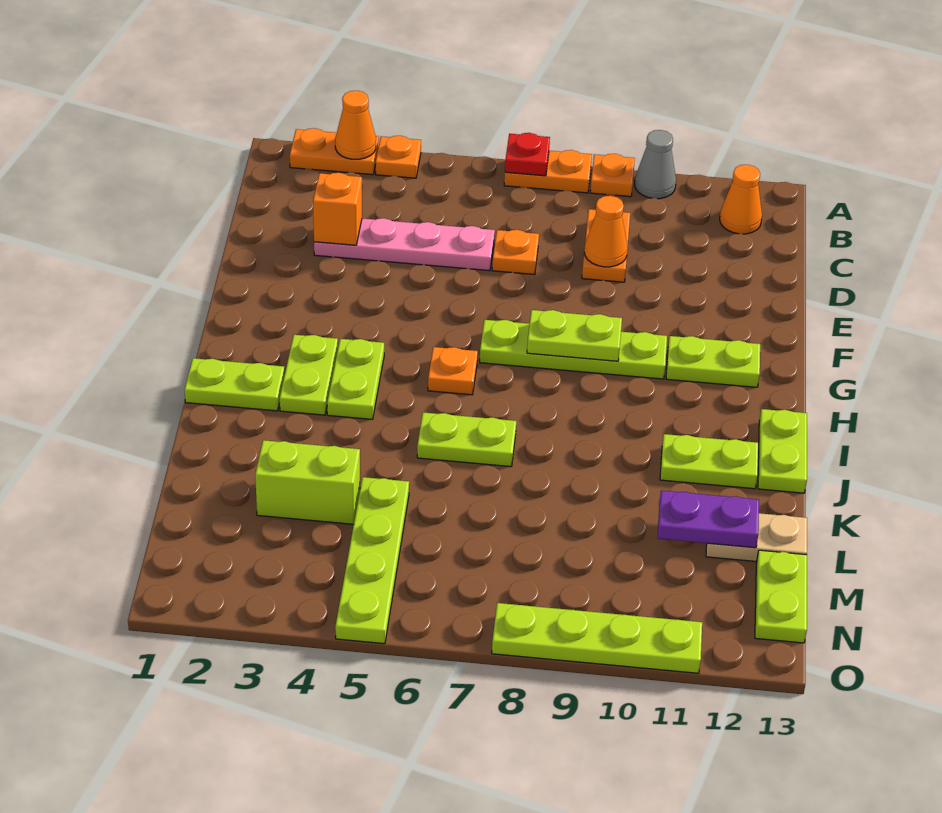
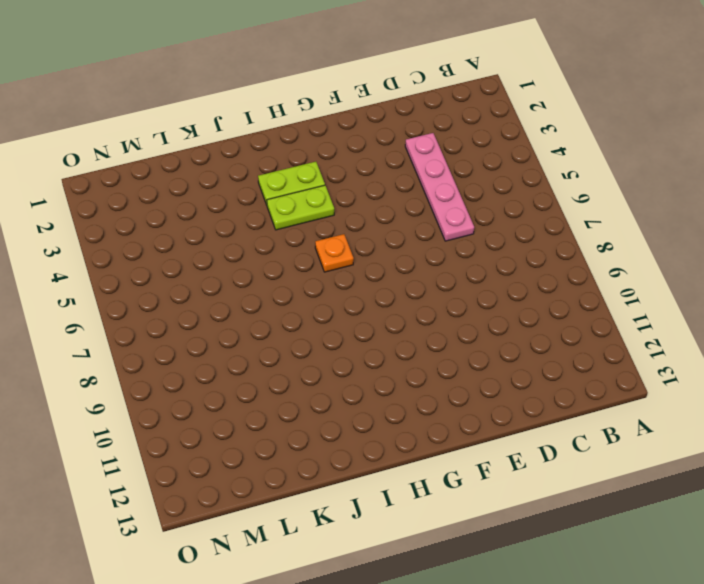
none -> orange 1x2 plate [290,128,379,175]
none -> orange 1x1 plate [376,136,421,178]
none -> orange 1x2 plate [504,150,592,193]

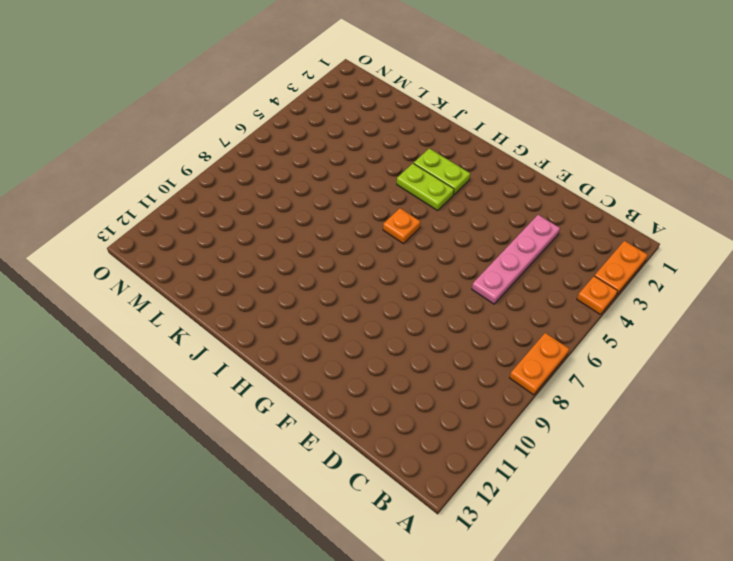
none -> orange 1x1 plate [590,154,635,197]
none -> grey 1x1 cone [635,130,676,199]
none -> orange 1x1 cone [720,165,762,234]

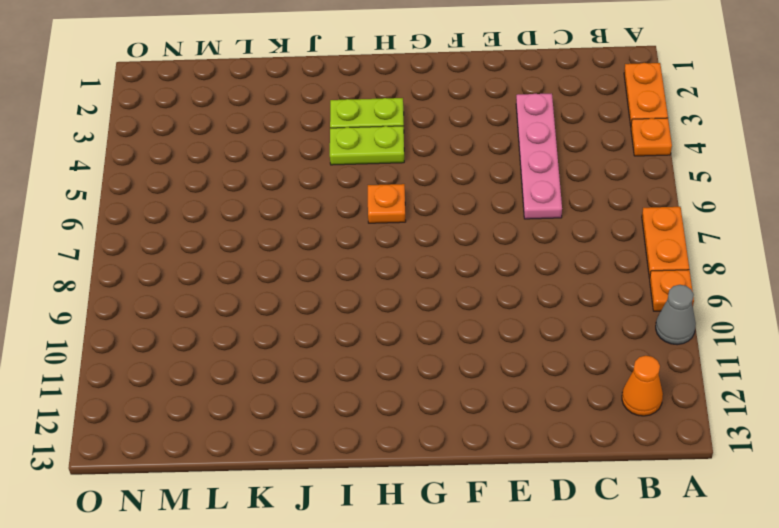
none -> orange 1x2 plate [582,209,630,282]
none -> orange 1x1 plate [492,230,539,275]
none -> lime 1x4 plate [480,320,667,379]

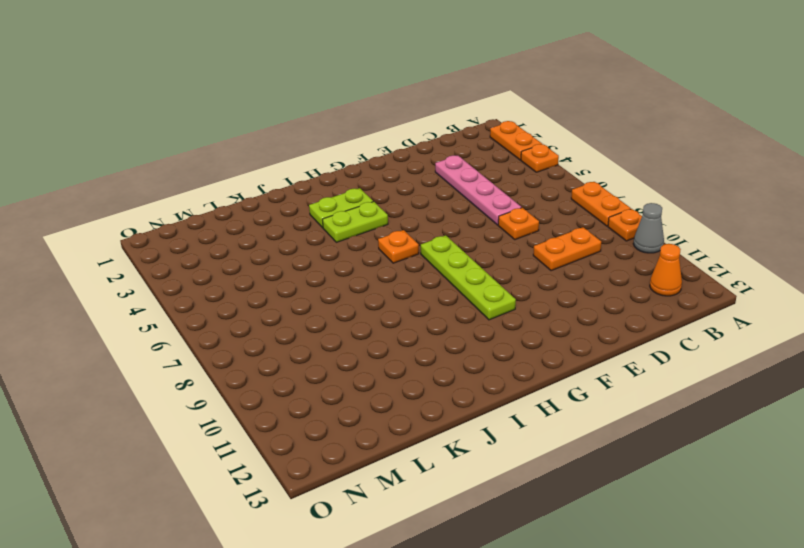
none -> lime 1x2 plate [666,336,760,387]
none -> lime 1x2 plate [184,358,285,411]
none -> lime 1x2 plate [758,409,807,493]

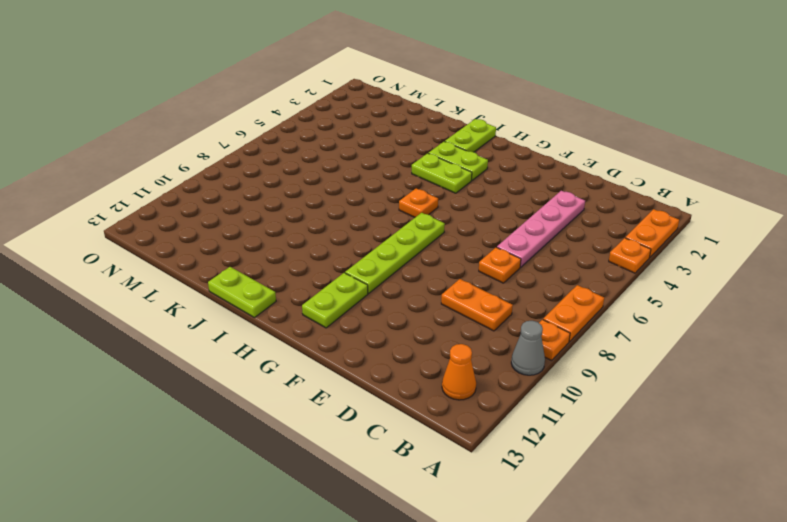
none -> lime 1x2 plate [417,412,516,467]
none -> lime 1x2 plate [660,434,758,489]
none -> lime 1x2 brick [255,440,360,524]

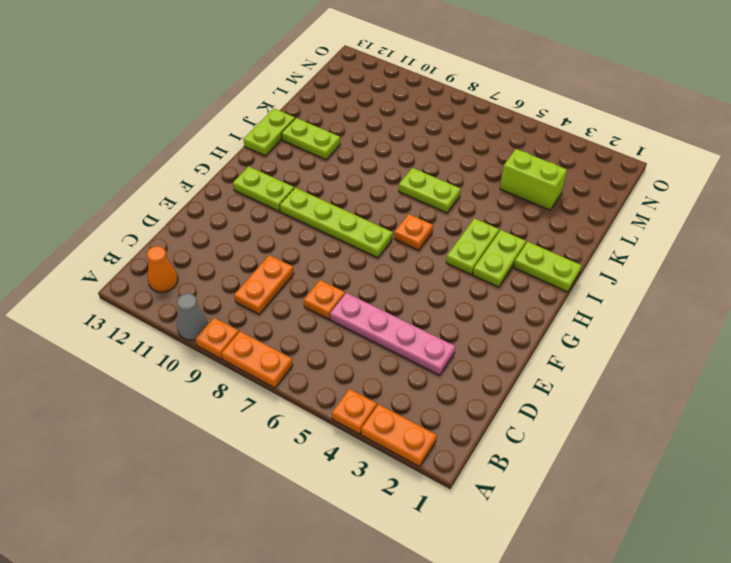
none -> lime 1x4 plate [335,477,409,644]
none -> tan 1x2 plate [706,513,807,562]
none -> lime 1x2 plate [755,550,807,643]

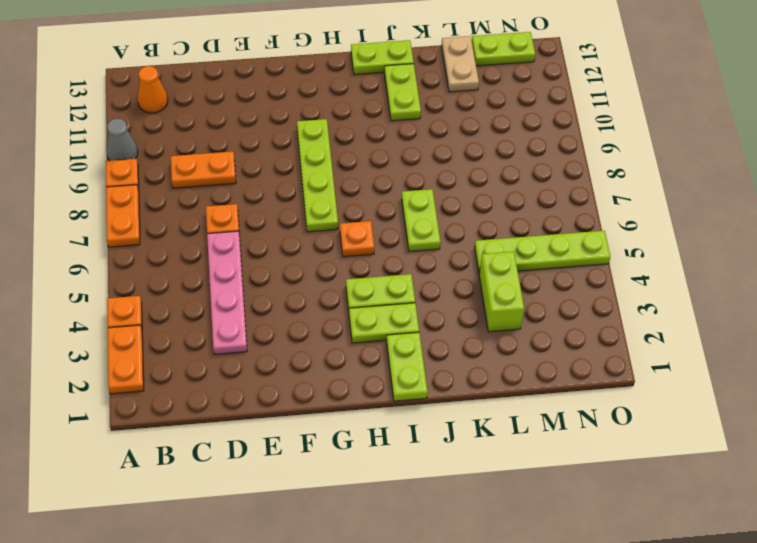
none -> lime 1x2 plate [666,336,760,387]
none -> lime 1x4 plate [492,603,702,673]
none -> orange 1x1 cone [335,91,376,159]

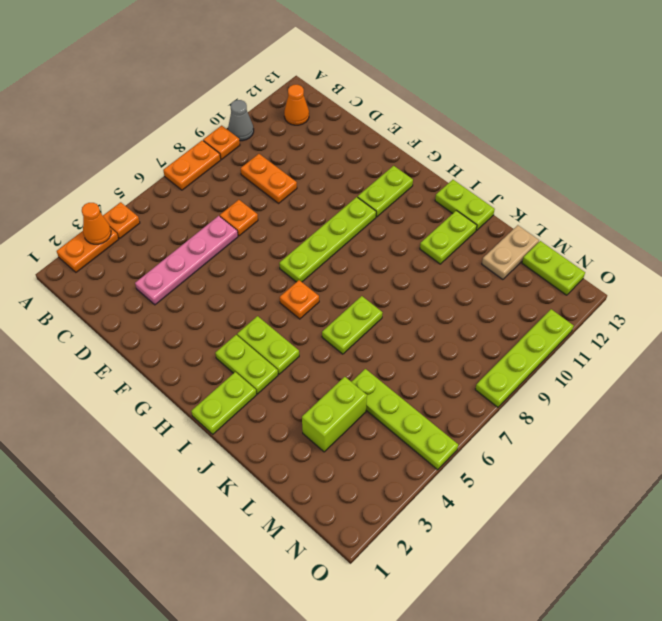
none -> red 1x1 plate [505,133,550,176]
none -> orange 1x1 brick [313,173,362,245]
none -> orange 1x1 cone [584,196,628,267]

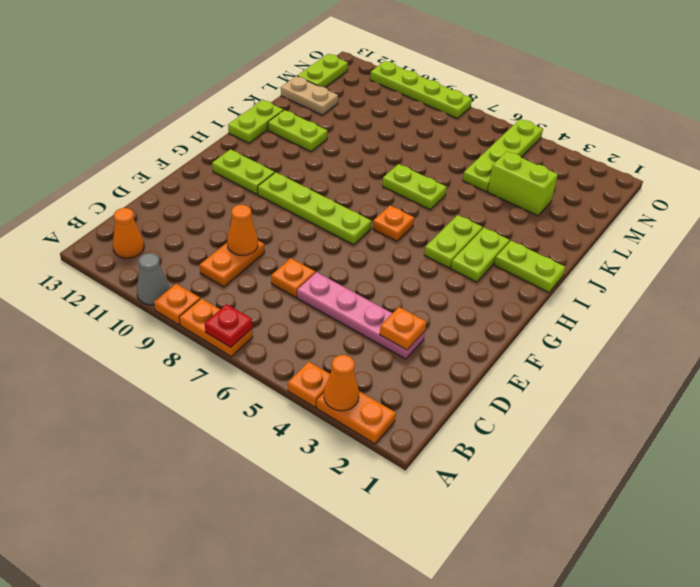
orange 1x1 plate [380,307,426,350] -> orange 1x1 brick [313,173,362,245]
none -> lime 1x2 plate [527,310,622,361]
none -> purple 1x2 plate [658,491,759,548]

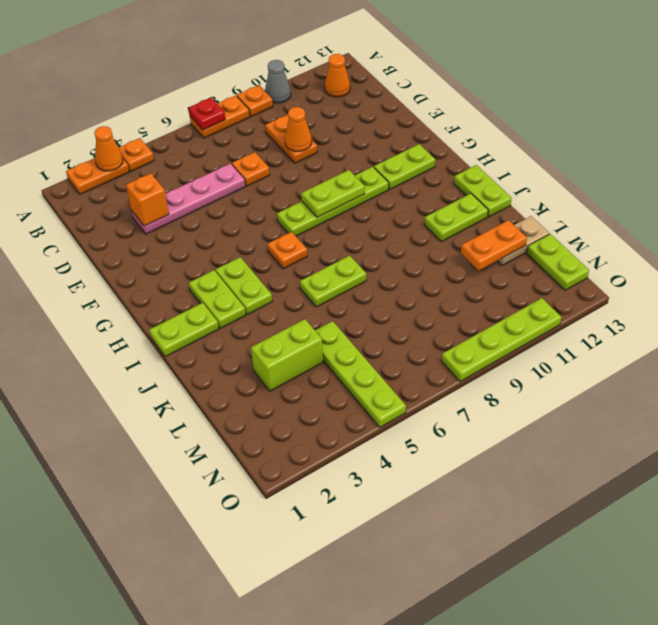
orange 1x2 plate [461,220,527,270] -> purple 1x2 plate [658,491,759,548]

